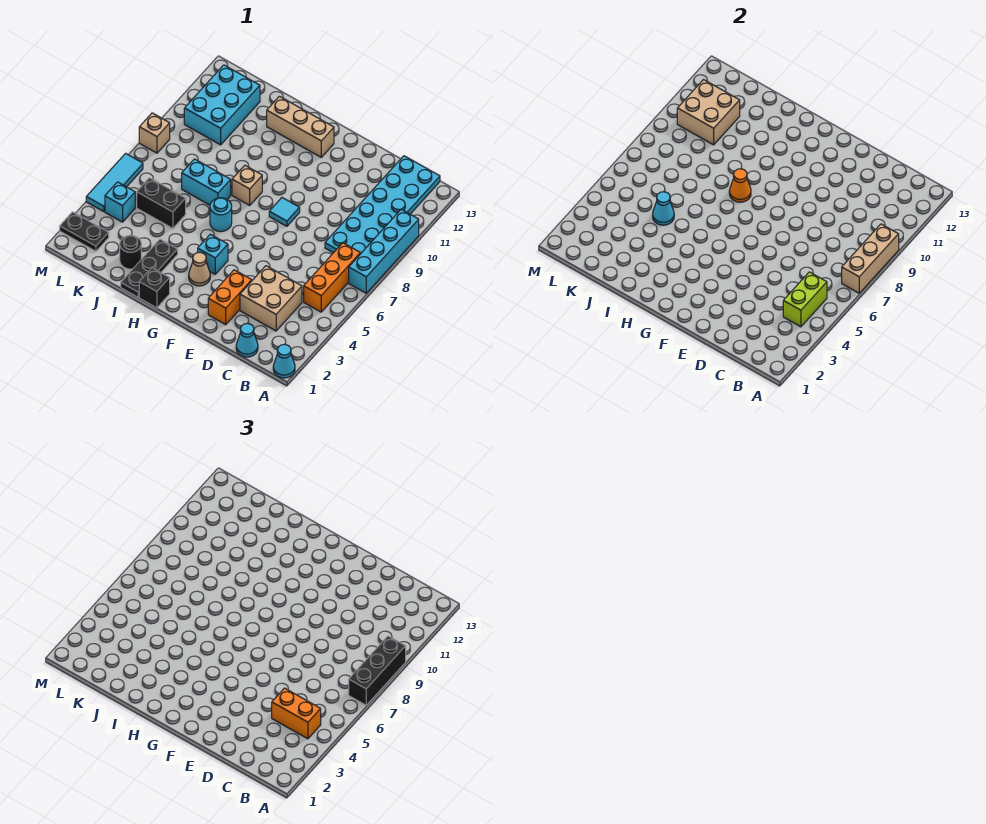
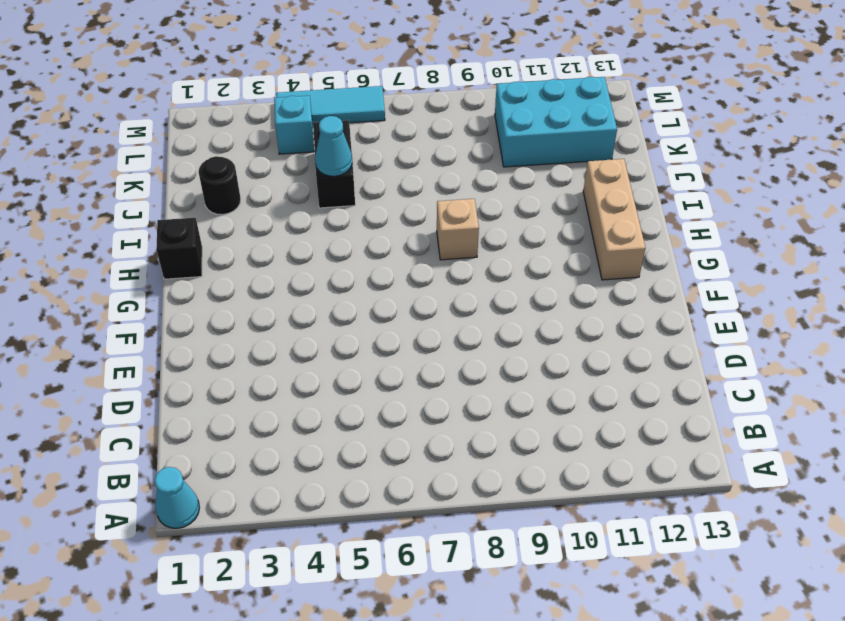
none -> cyan 1x4 brick [349,209,419,293]
none -> orange 1x3 brick [304,243,360,312]
none -> cyan 2x6 plate [325,156,440,254]
none -> cyan 1x1 cone [236,324,258,357]

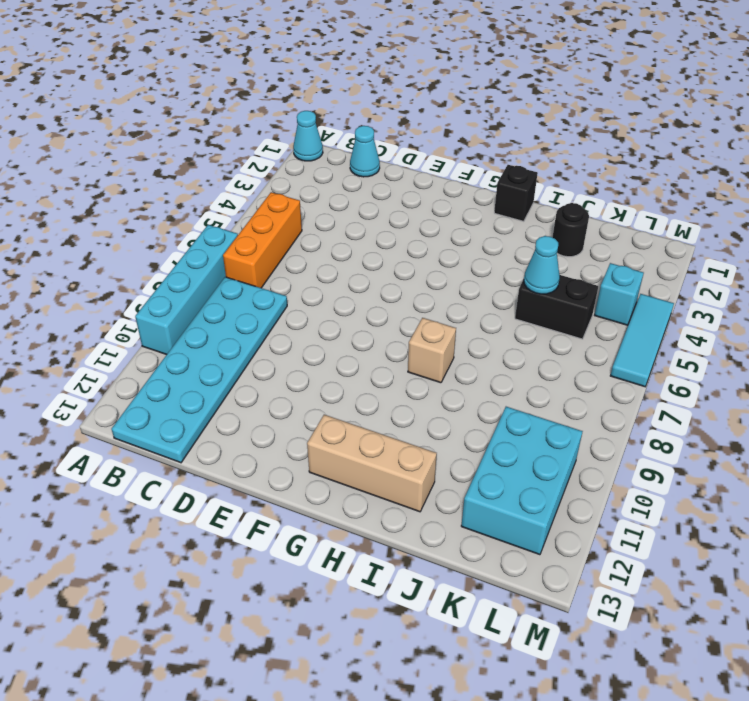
none -> tan 2x2 brick [240,266,302,331]
none -> orange 1x2 brick [208,270,252,325]
none -> cyan 1x1 tile [269,198,300,226]
none -> tan 1x1 cone [189,252,210,286]

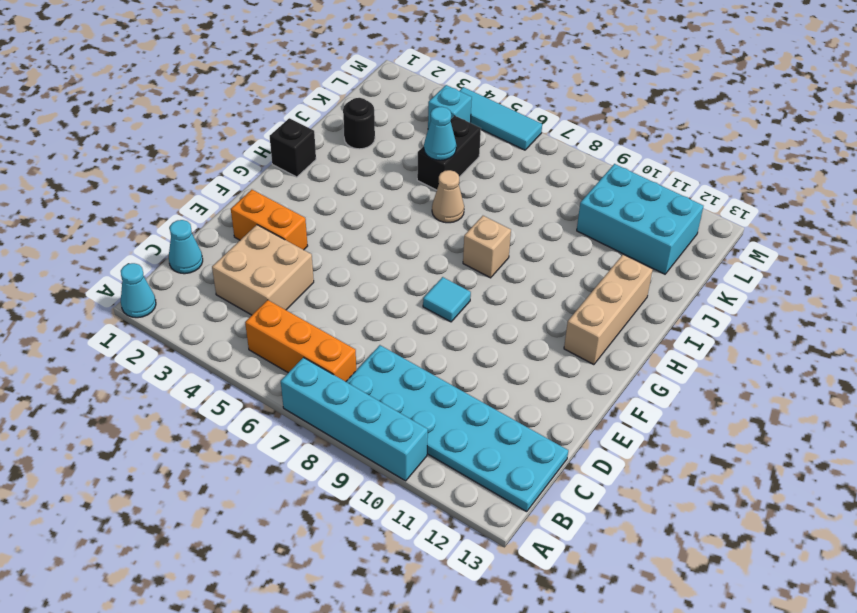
tan 1x1 cone [432,170,464,223] -> tan 1x1 cone moved to [189,252,210,286]
none -> cyan 1x1 brick [198,234,228,274]
none -> cyan 1x1 round brick [210,198,232,232]
none -> black 1x3 plate [121,239,178,297]
none -> cyan 1x2 brick [182,159,231,205]

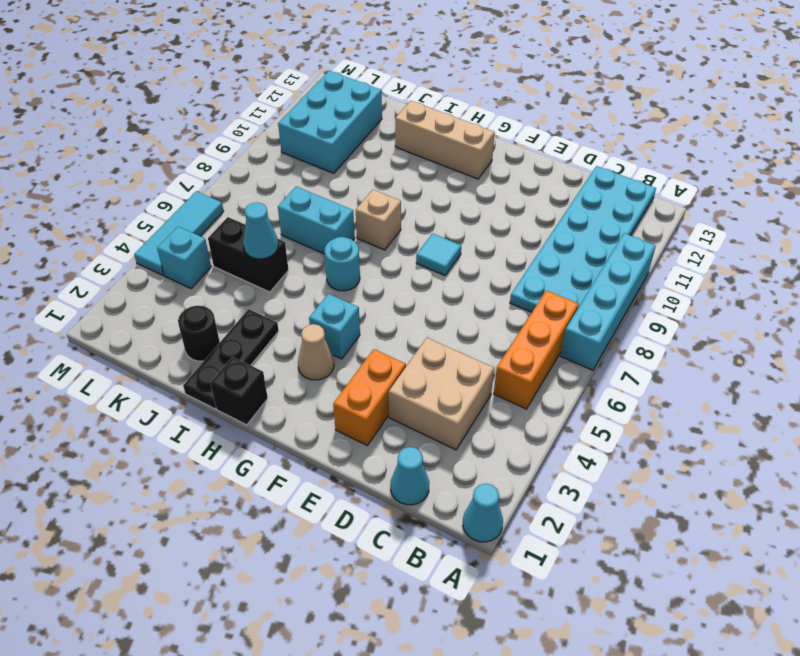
none -> black 1x2 plate [60,212,109,251]
none -> tan 1x1 brick [139,113,170,153]
none -> tan 1x3 brick [842,224,899,293]
none -> lime 1x2 brick [783,272,827,327]

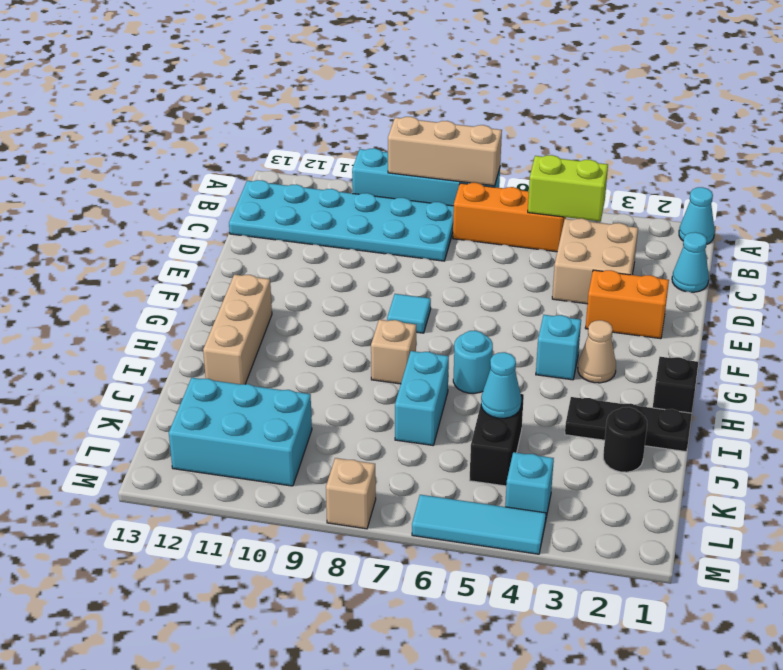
none -> black 1x2 plate [60,212,109,251]
none -> orange 1x1 cone [729,169,751,202]
none -> tan 2x2 brick [677,80,740,145]
none -> black 1x3 brick [349,636,406,705]

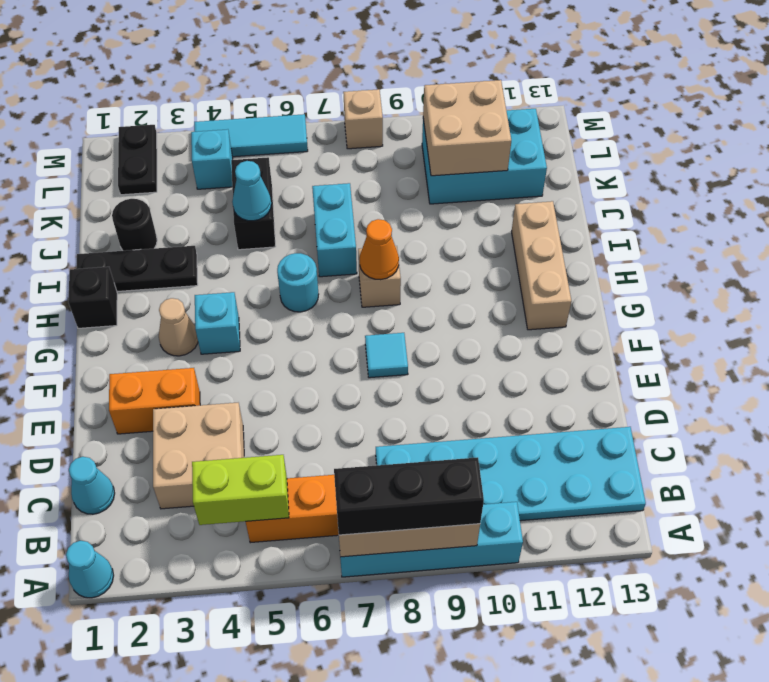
none -> orange 1x2 brick [272,688,321,739]

